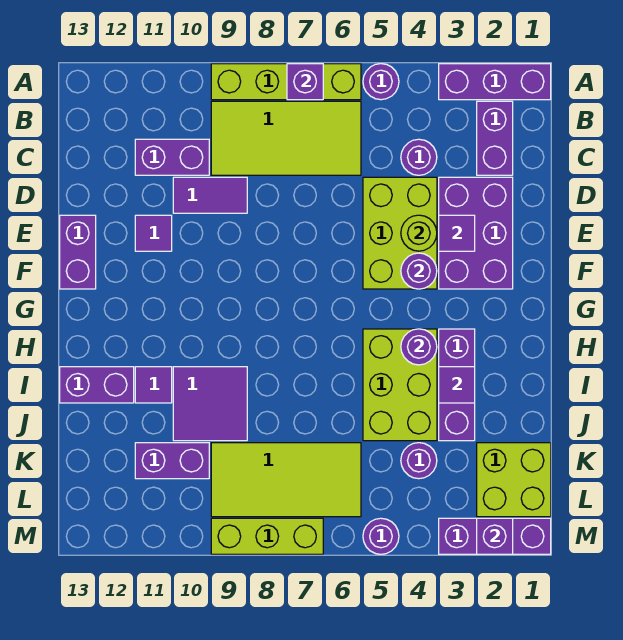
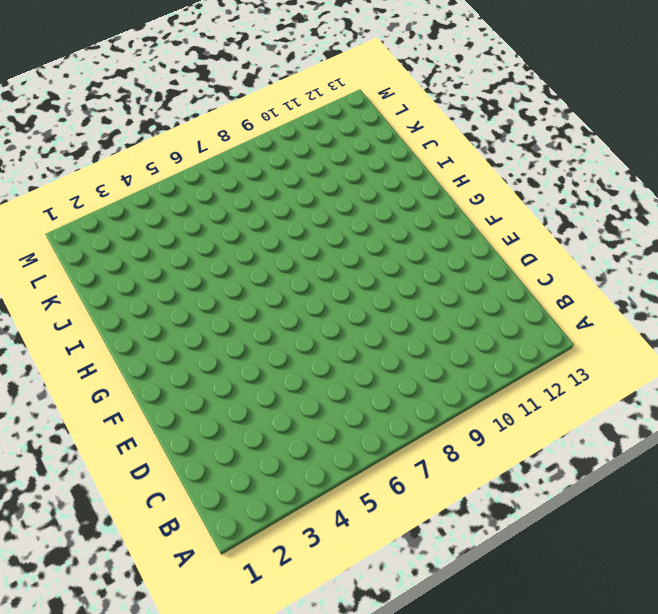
none -> purple 1x3 brick [439,64,551,100]
none -> purple 1x1 round brick [363,64,399,100]
none -> lime 1x4 brick [211,64,361,100]
none -> purple 1x2 brick [477,101,513,175]

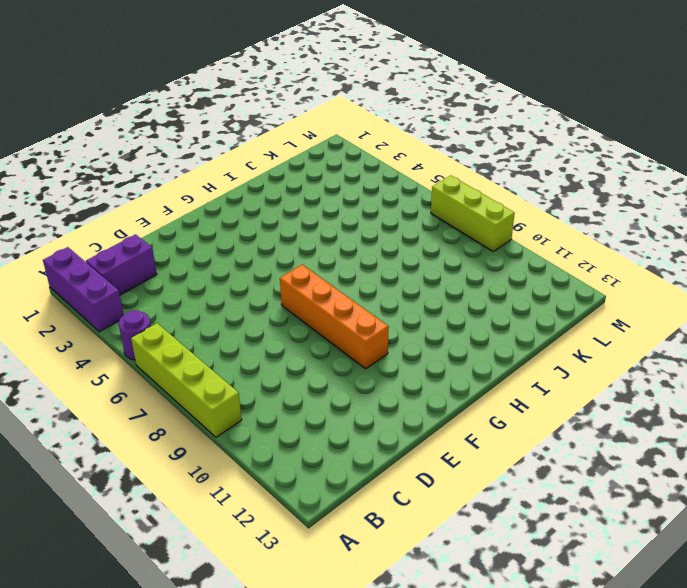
orange 1x4 brick [280,265,389,369] -> none
none -> lime 2x4 tile [211,101,361,175]
none -> purple 1x1 round brick [401,139,437,175]
none -> purple 1x2 brick [135,139,209,175]
none -> purple 2x3 brick [439,177,513,289]

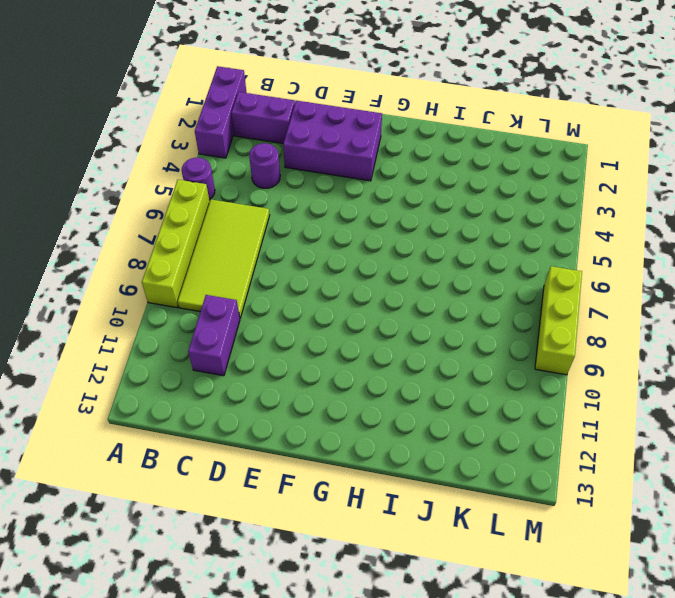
none -> lime 2x3 brick [363,177,437,289]
none -> purple 1x2 tile [173,177,247,213]
none -> purple 1x1 tile [135,215,172,251]
none -> purple 1x2 brick [60,215,96,289]

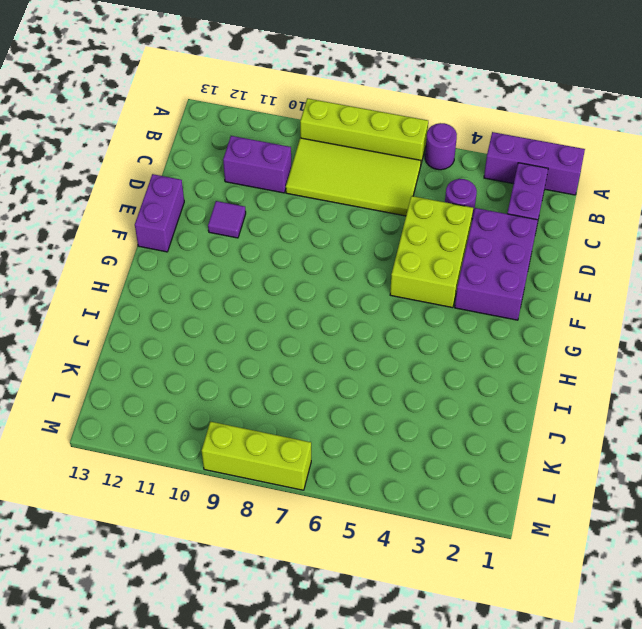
none -> purple 1x2 tile [173,177,247,213]
none -> purple 1x3 brick [439,329,475,441]
none -> lime 2x3 brick [363,329,437,441]
none -> purple 2x2 tile [173,367,247,441]

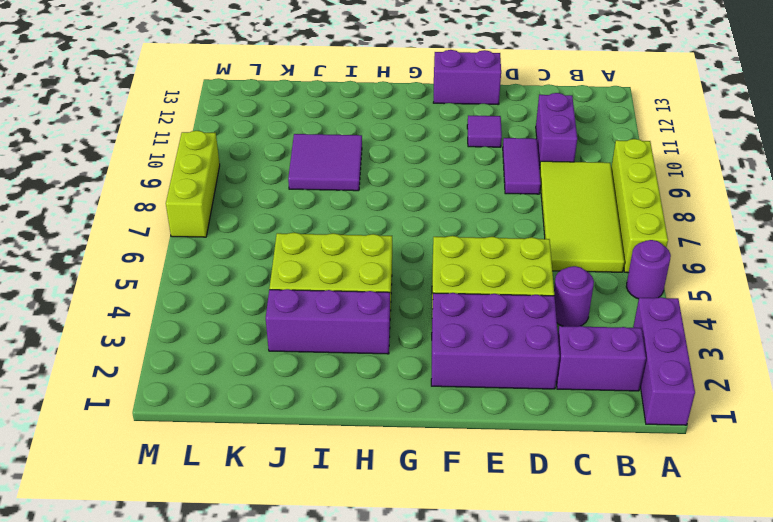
none -> purple 1x1 tile [135,367,172,403]
none -> purple 1x2 brick [60,367,134,403]
none -> lime 2x2 brick [477,443,551,517]
none -> purple 1x1 round brick [401,443,437,479]

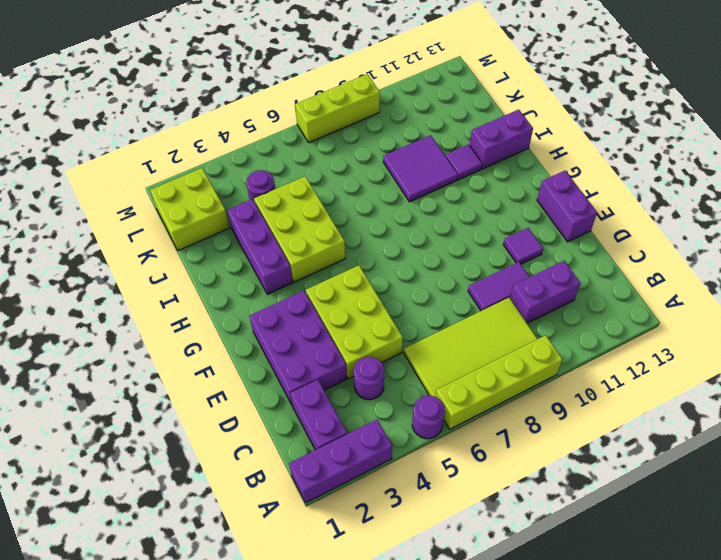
none -> lime 2x4 tile [211,443,361,517]
none -> purple 1x2 brick [135,443,209,479]
none -> purple 1x3 brick [439,518,551,554]
none -> purple 1x1 round brick [363,518,399,554]

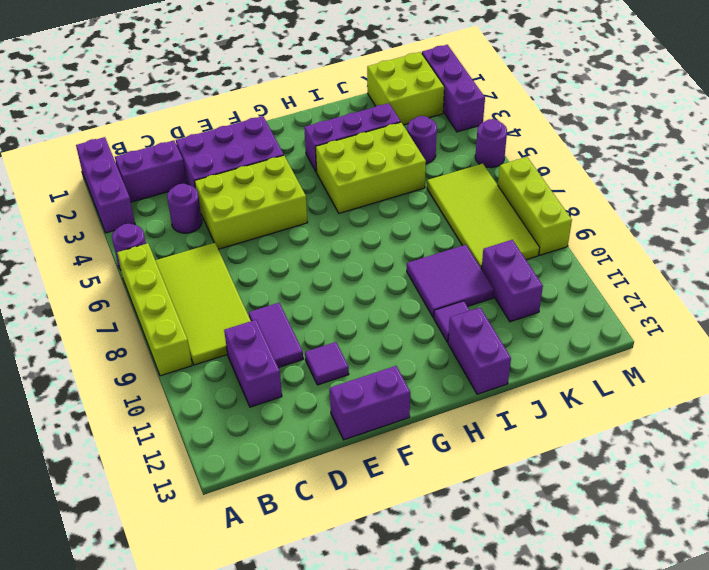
none -> purple 1x1 brick [287,64,323,100]
none -> purple 1x1 tile [439,215,475,251]
none -> lime 1x1 round brick [401,215,437,251]
none -> purple 1x1 round brick [401,253,437,289]

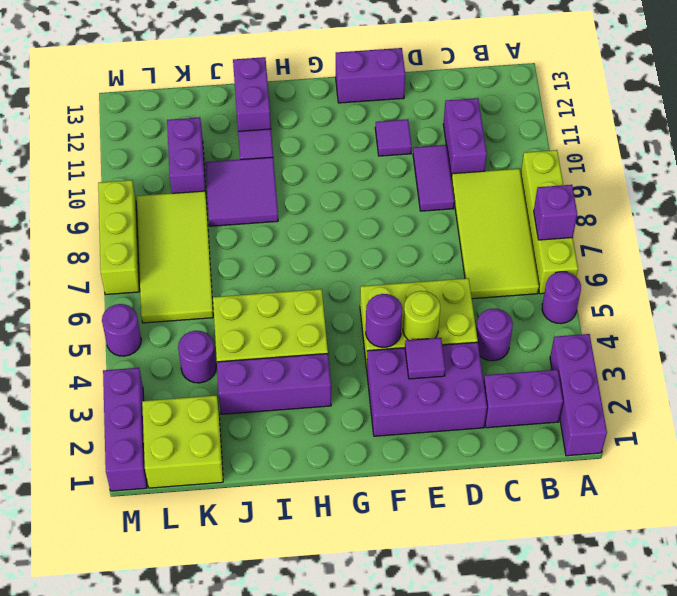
none -> purple 1x1 round brick [401,329,437,365]
none -> purple 1x1 tile [439,367,475,403]
none -> purple 1x1 brick [477,518,513,554]

